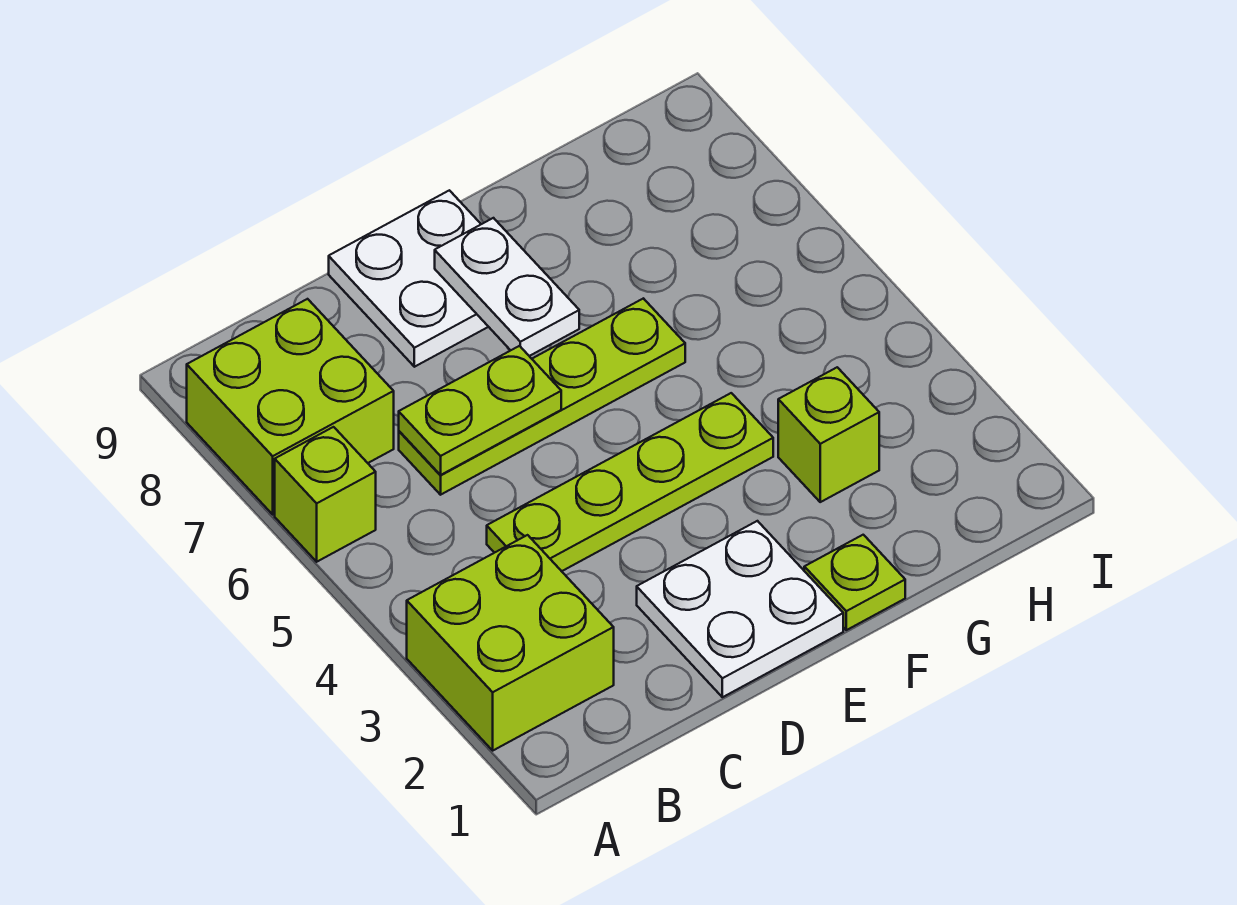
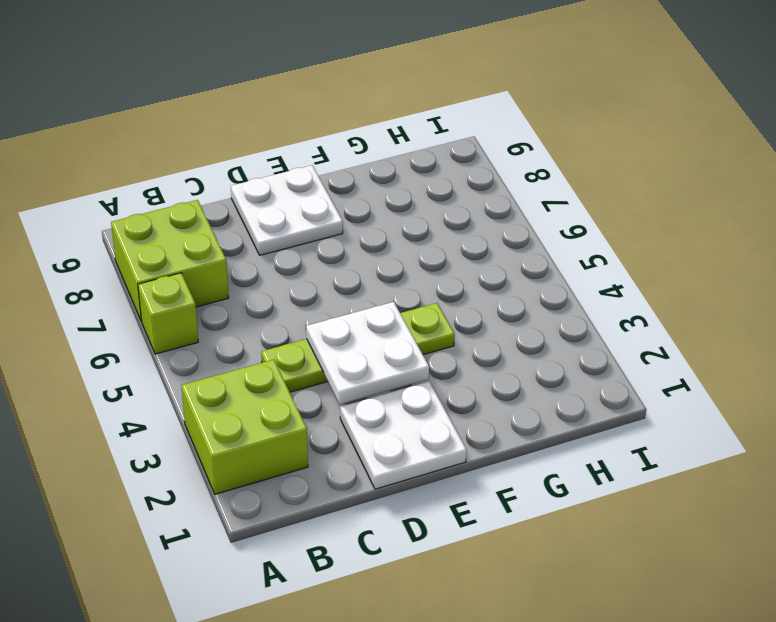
white 2x2 plate [306,302,429,404] -> none
none -> lime 1x4 plate [399,298,685,495]
none -> lime 1x1 plate [804,535,905,630]

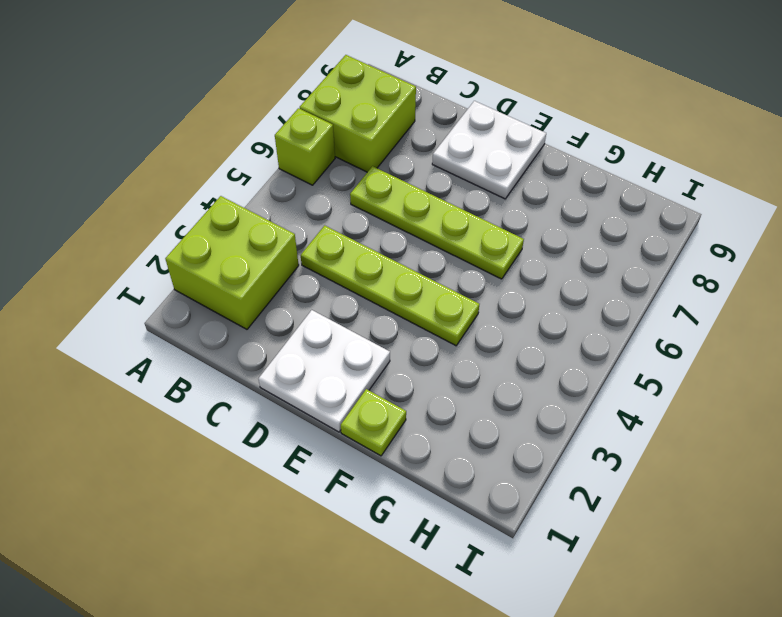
none -> lime 1x1 brick [778,367,879,502]
none -> lime 1x2 plate [399,346,561,475]

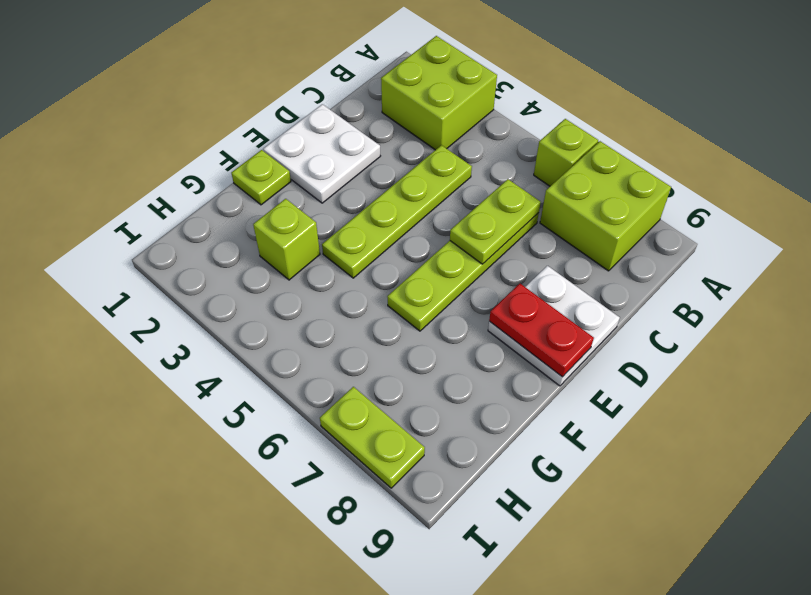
red 1x2 plate [489,284,594,377] -> white 1x2 plate [435,218,579,356]
lime 1x2 plate [320,387,425,488] -> none

